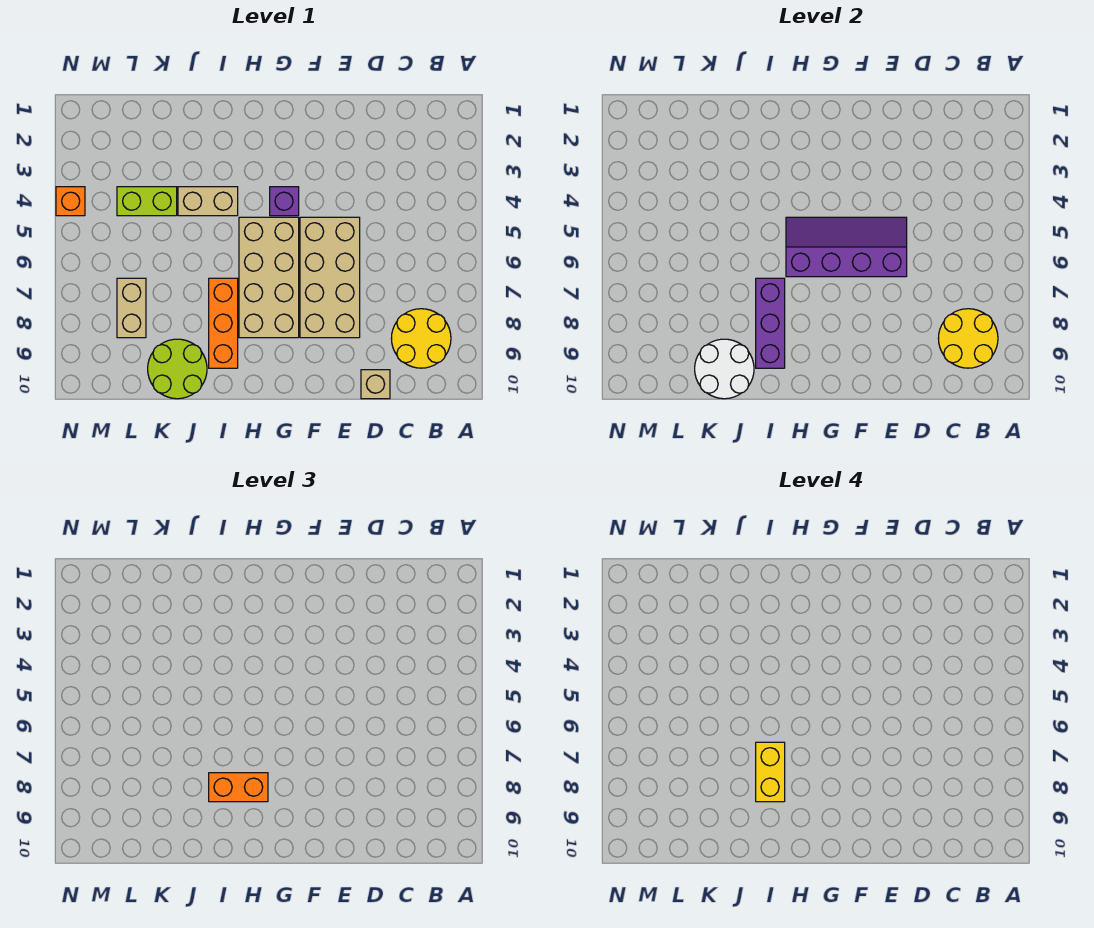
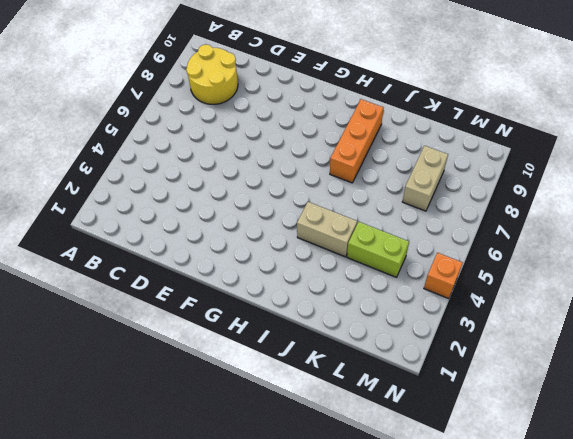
none -> tan 1x1 brick [361,370,390,399]
none -> tan 2x4 brick [300,217,360,338]
none -> purple 1x1 brick [270,187,299,216]

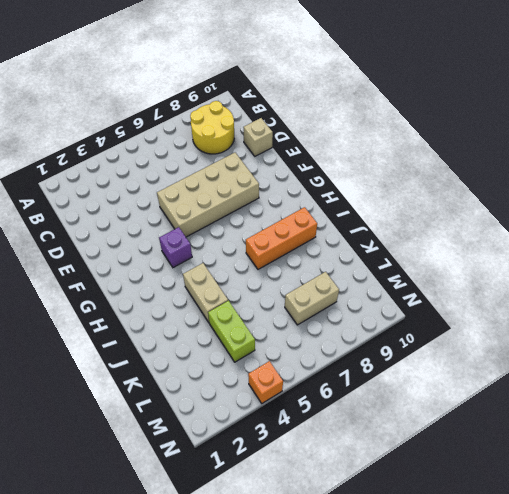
none -> tan 2x4 brick [239,217,299,338]
none -> lime 2x2 round brick [148,339,207,399]
none -> yellow 2x2 round brick [938,309,998,368]

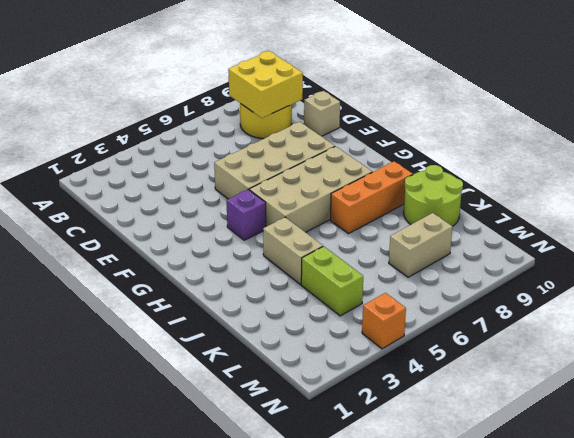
yellow 2x2 brick [228,51,303,118] -> yellow 2x2 round brick [938,309,998,368]
none -> purple 2x4 slope [786,217,907,277]
none -> purple 1x3 brick [756,278,785,368]
none -> white 2x2 round brick [695,339,754,399]

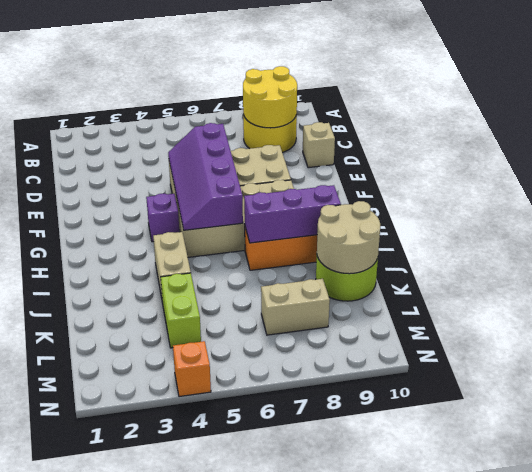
tan 2x2 round brick [317,201,380,274] -> white 2x2 round brick [695,339,754,399]
none -> orange 1x2 brick [209,773,268,802]
none -> yellow 1x2 brick [756,742,785,802]

